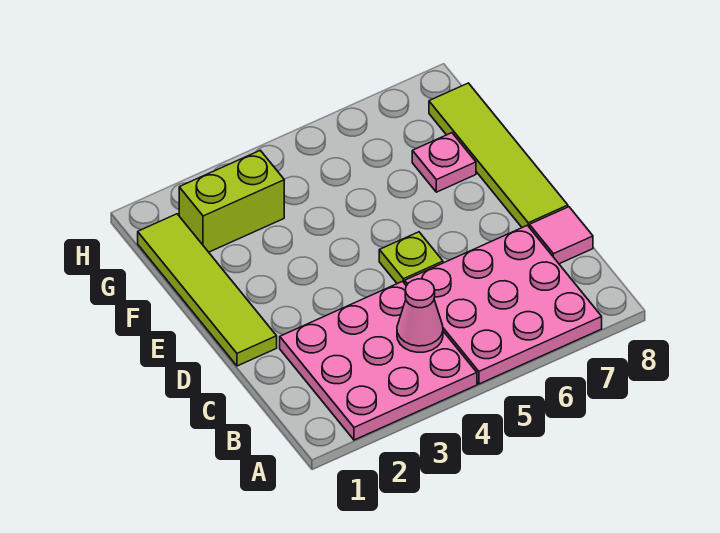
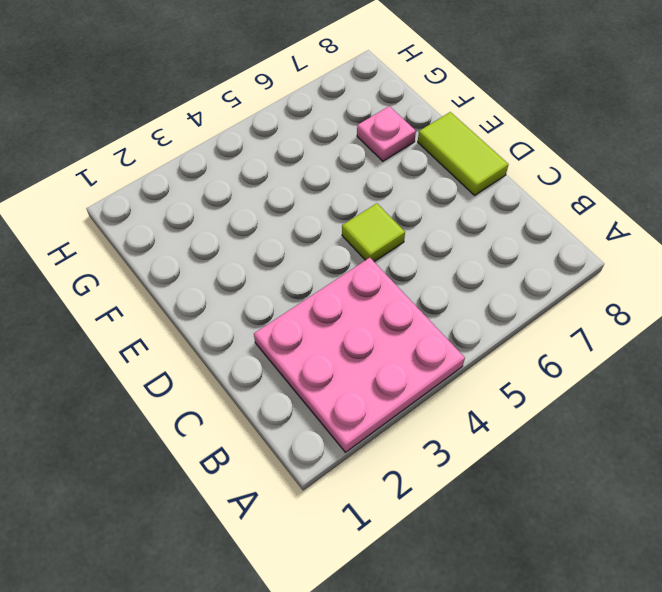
lime 1x1 tile [342,203,405,262] -> lime 1x1 plate [379,232,443,284]
lime 1x2 tile [418,112,509,195] -> lime 1x4 tile [429,83,568,227]
none -> pink 3x3 plate [405,225,602,384]
none -> pink 1x1 tile [529,207,593,264]

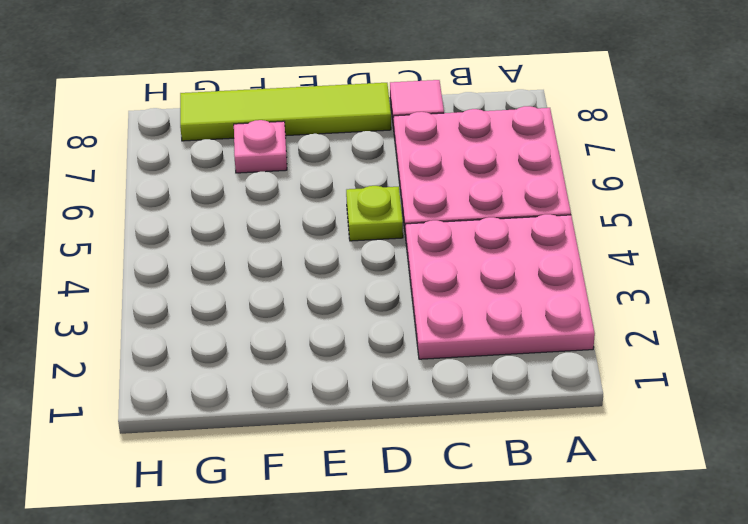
none -> lime 1x4 tile [138,214,277,366]
none -> lime 1x2 brick [179,150,284,252]

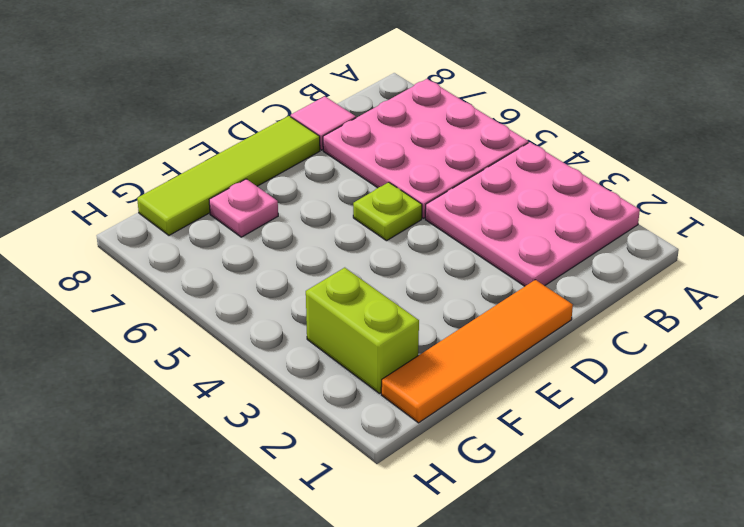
orange 1x4 tile [381,280,573,423] -> lime 1x4 tile [138,214,277,366]
none -> pink 1x1 cone [397,279,443,352]

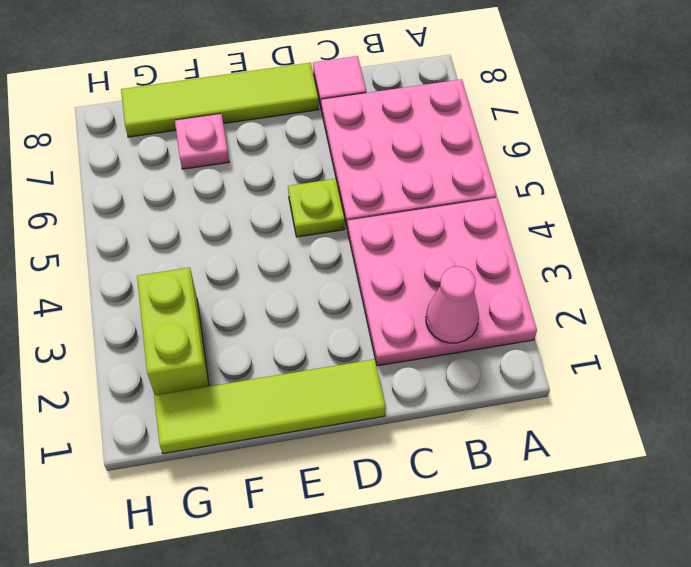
pink 1x1 cone [426,266,479,343] -> pink 1x1 cone moved to [397,279,443,352]

